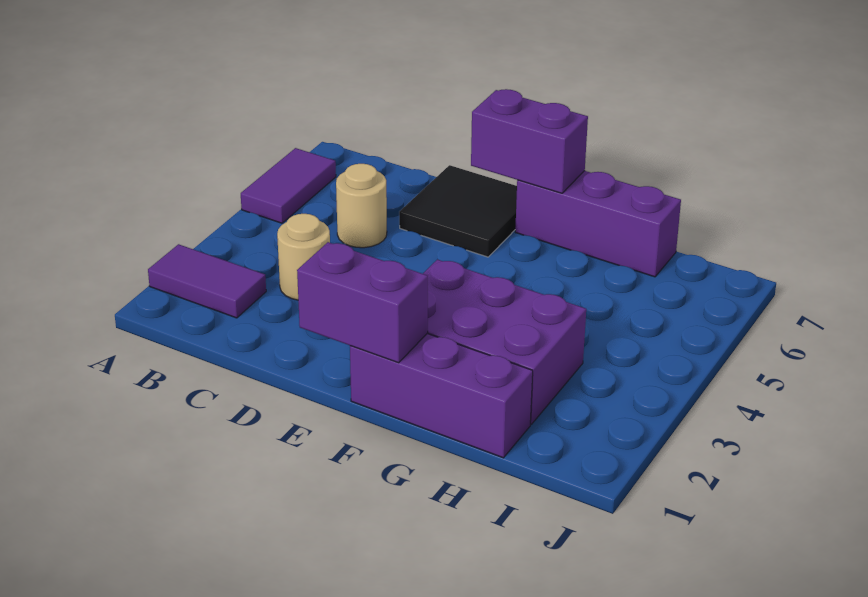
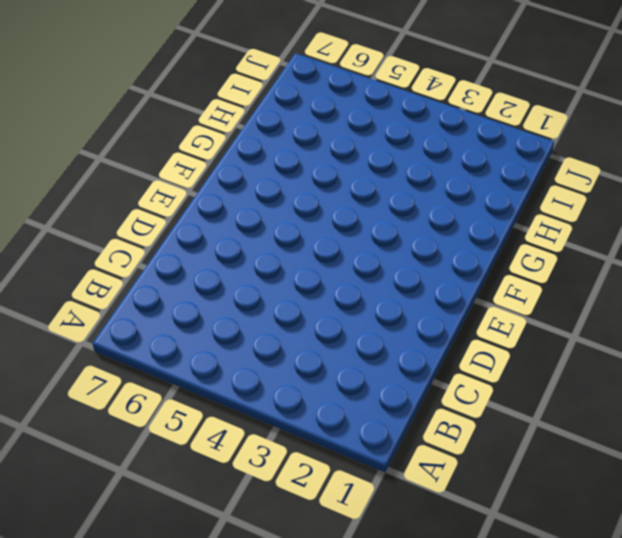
none -> purple 1x2 tile [148,244,266,318]
none -> purple 1x2 tile [241,148,336,223]

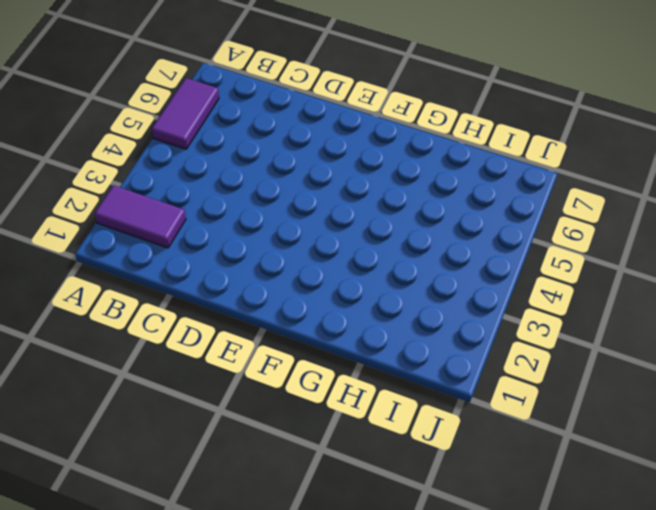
none -> tan 1x1 round brick [277,214,330,300]
none -> tan 1x1 round brick [336,164,387,248]

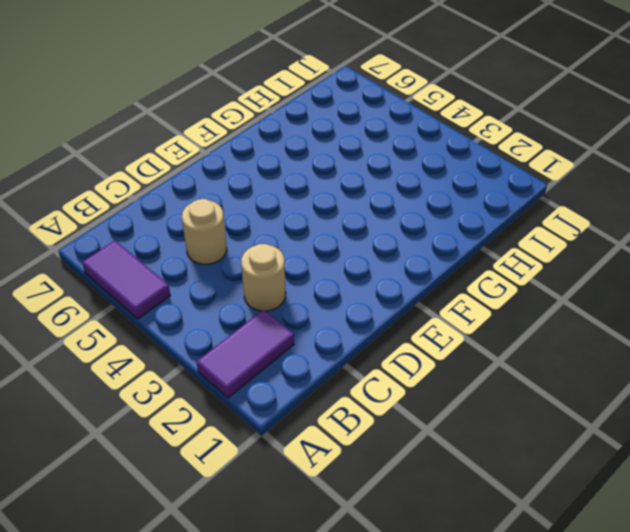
none -> black 2x2 tile [399,165,517,257]
none -> purple 1x3 brick [350,334,533,458]

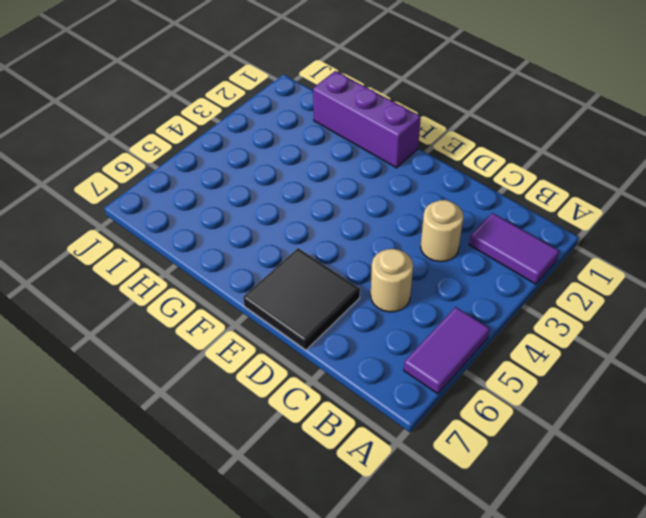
none -> purple 2x3 brick [423,260,586,424]
none -> purple 1x3 brick [515,171,681,277]

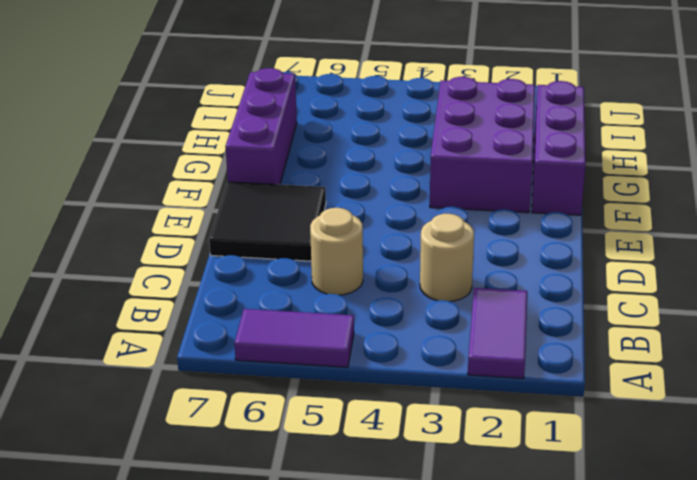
none -> purple 1x2 brick [297,242,428,363]
none -> purple 1x2 brick [471,89,588,193]

